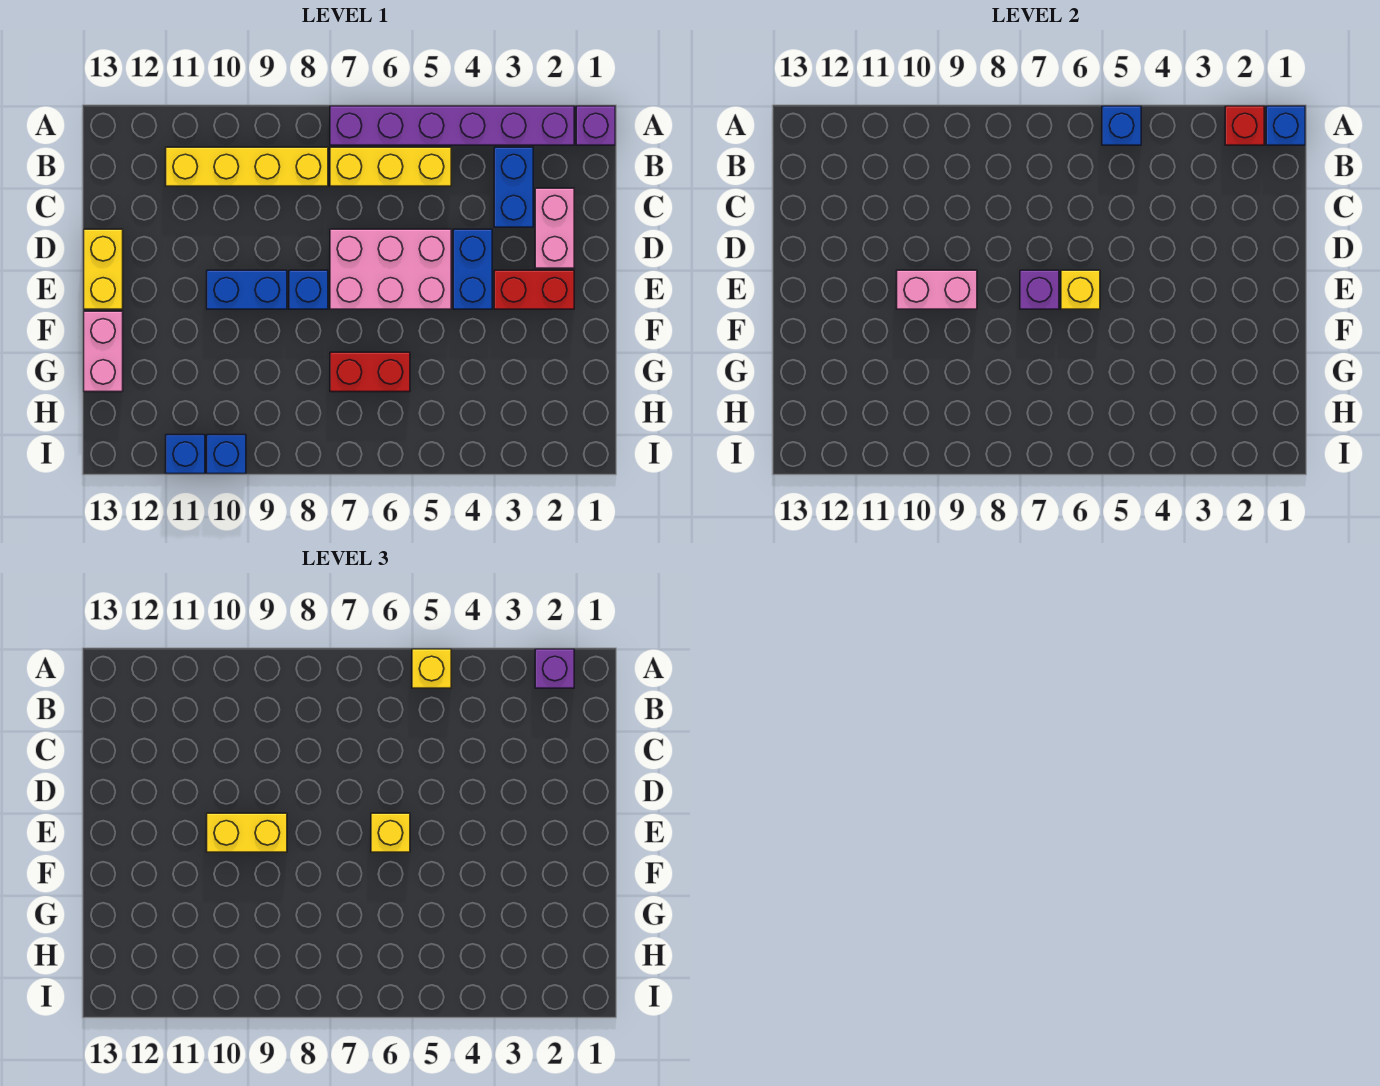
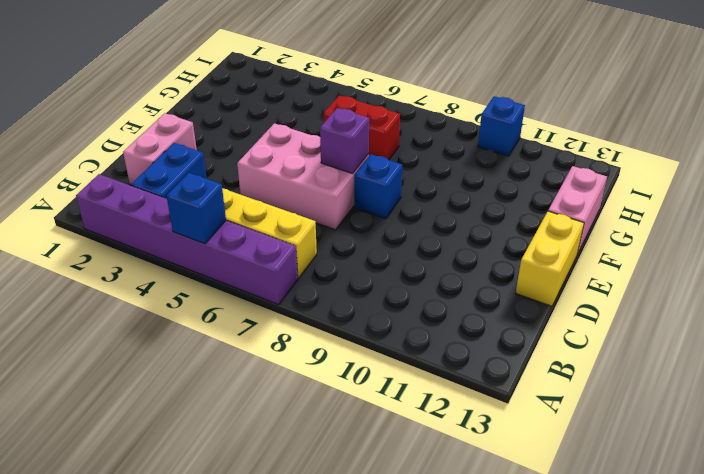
none -> purple 1x1 brick [576,106,615,145]
none -> yellow 1x4 brick [166,147,328,186]
none -> blue 1x2 brick [453,229,492,309]

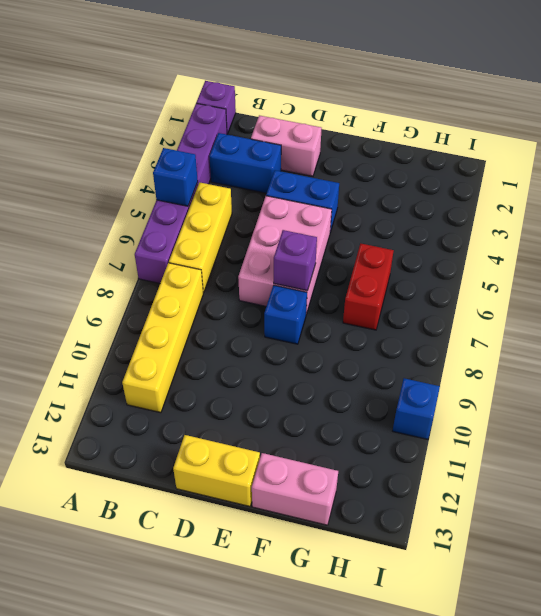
none -> red 1x2 brick [494,270,574,309]
none -> blue 1x2 brick [207,270,287,309]
none -> blue 1x1 brick [166,435,205,474]

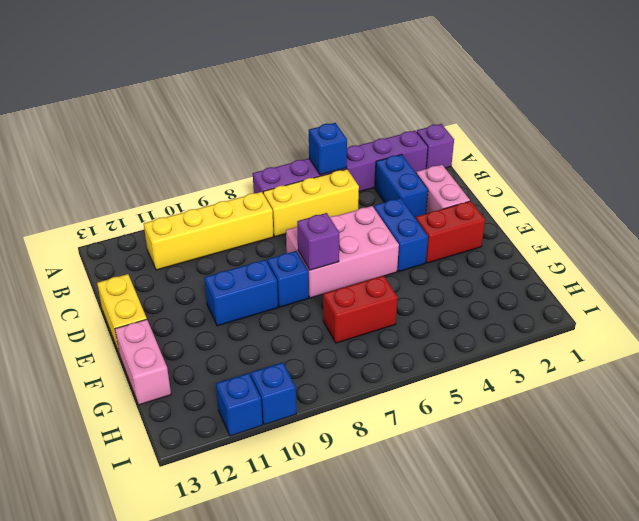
none -> blue 1x1 brick [1266,106,1305,145]
none -> red 1x1 brick [1225,106,1264,145]
none -> yellow 1x1 brick [1061,270,1100,309]

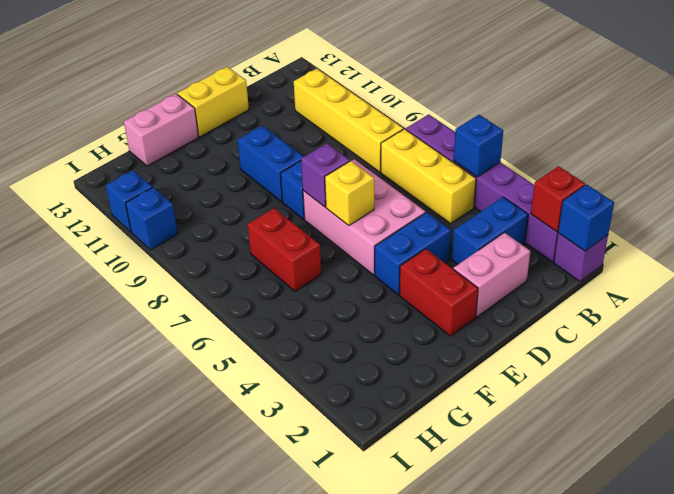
none -> pink 1x2 brick [897,270,977,309]
none -> purple 1x1 brick [535,649,574,688]
none -> yellow 1x1 brick [412,649,451,688]

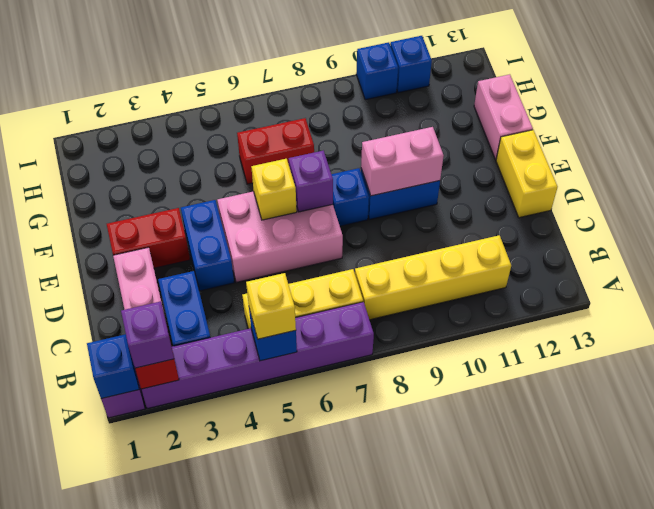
none -> yellow 1x1 brick [371,813,410,852]
none -> yellow 1x2 brick [207,813,287,852]

